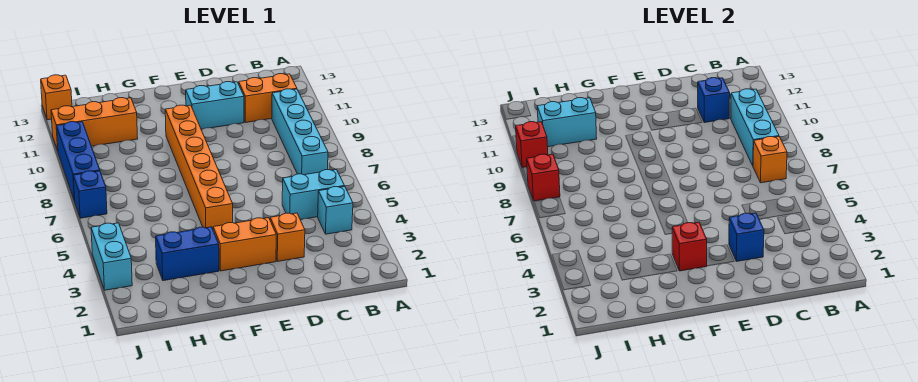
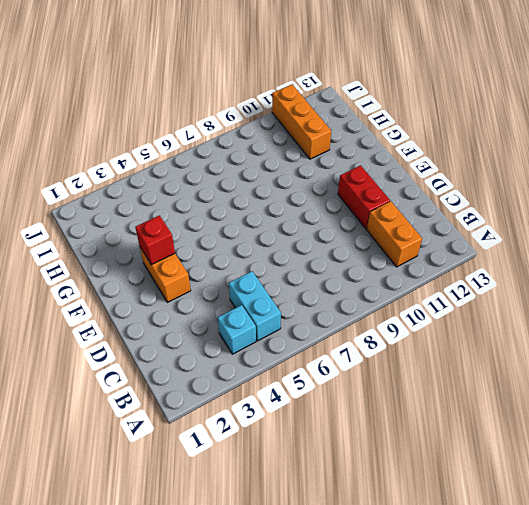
red 1x2 brick [338,165,390,229] -> cyan 1x2 brick [186,82,244,129]
none -> cyan 1x4 brick [272,89,328,175]
none -> orange 1x1 brick [270,213,305,261]
none -> orange 1x6 brick [165,105,233,229]

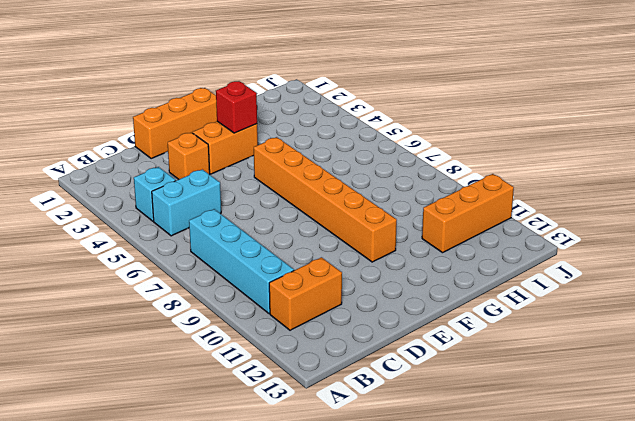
orange 1x3 brick [133,88,217,158] -> none
none -> cyan 1x2 brick [186,82,244,129]
none -> blue 1x2 brick [156,227,219,281]
none -> cyan 1x2 brick [91,223,132,290]

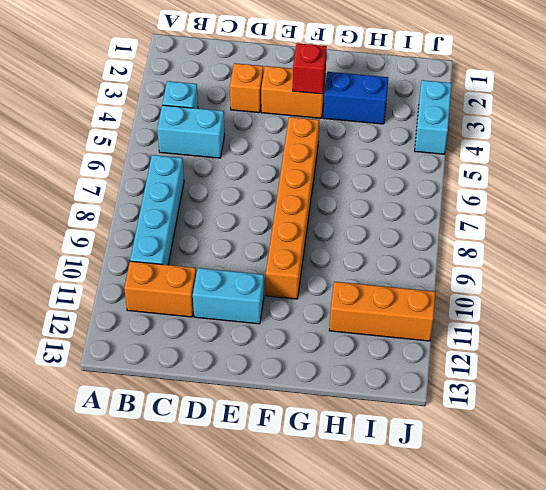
none -> blue 1x1 brick [73,171,107,218]
none -> blue 1x3 brick [57,122,100,201]
none -> orange 1x1 brick [41,75,72,120]

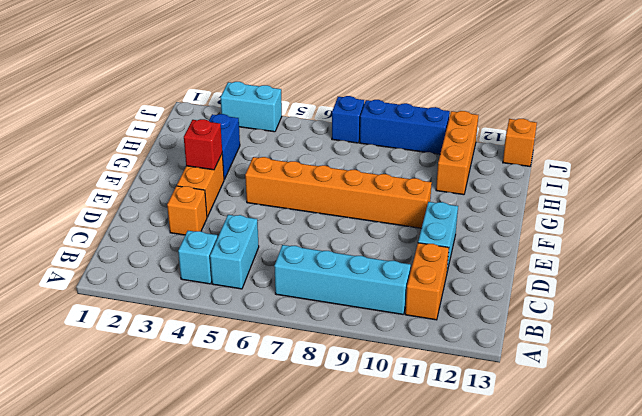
none -> orange 1x1 brick [753,136,787,183]
none -> cyan 1x3 brick [731,89,779,165]
none -> blue 1x1 brick [698,78,730,123]

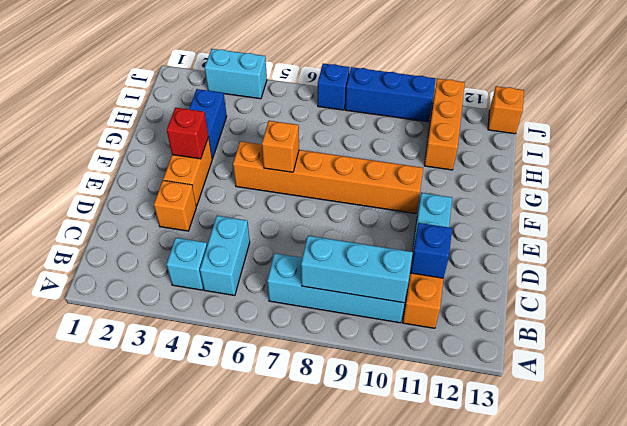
orange 1x1 brick [262,121,299,172] -> orange 1x1 brick moved to [753,136,787,183]
none -> blue 1x1 brick [729,213,764,261]
none -> cyan 1x2 brick [537,98,597,147]
none -> red 1x1 brick [527,154,560,201]

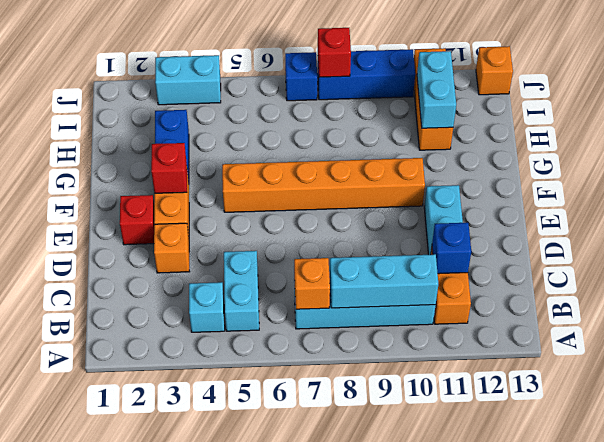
red 1x1 brick [120,195,154,245] -> red 1x1 brick moved to [516,122,548,168]
none -> blue 1x1 brick [729,213,764,261]

